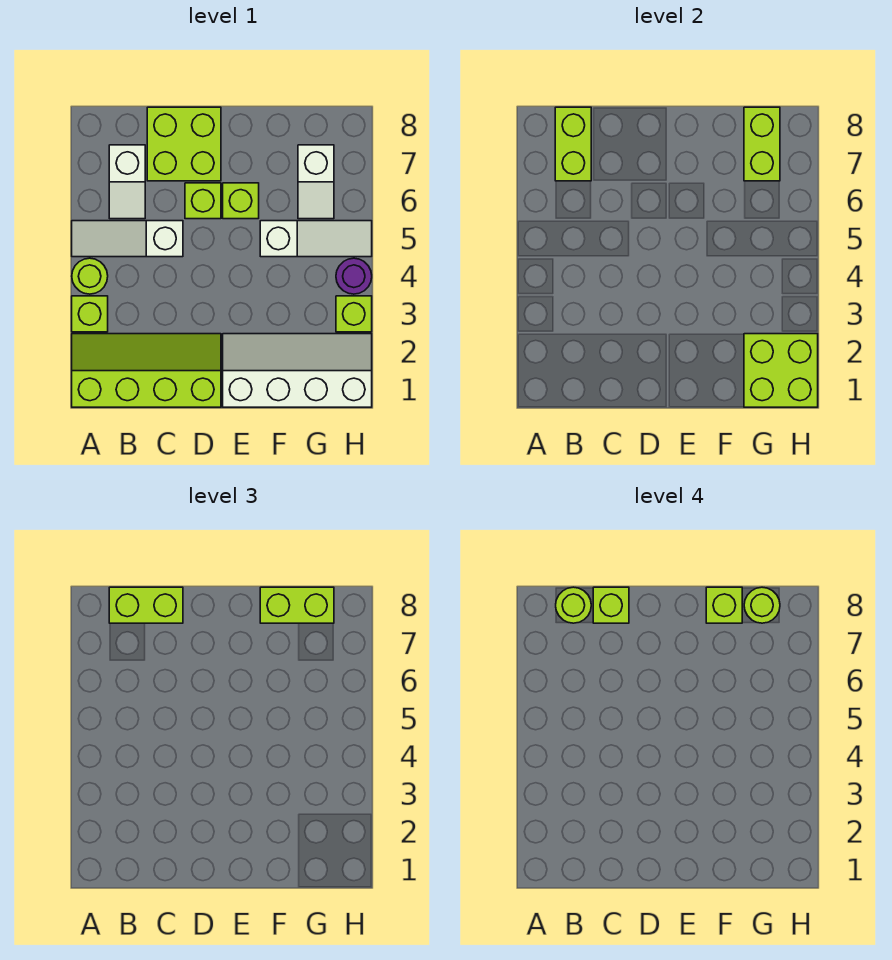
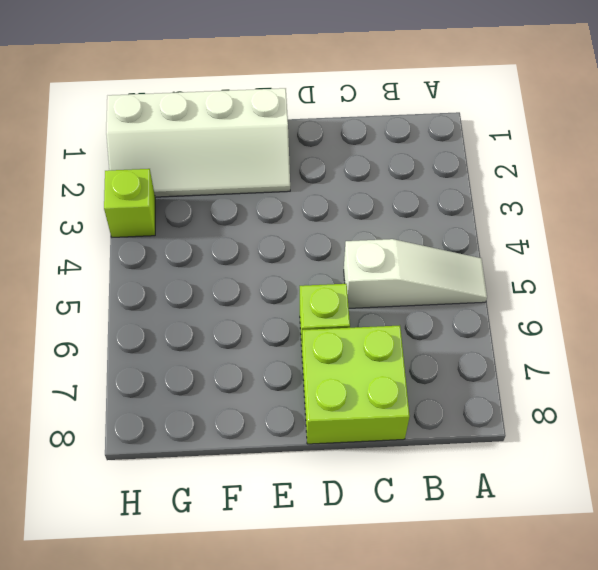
none -> lime 2x4 slope [72,334,221,407]
none -> lime 1x1 brick [72,296,108,332]
none -> lime 1x1 round brick [72,258,108,294]

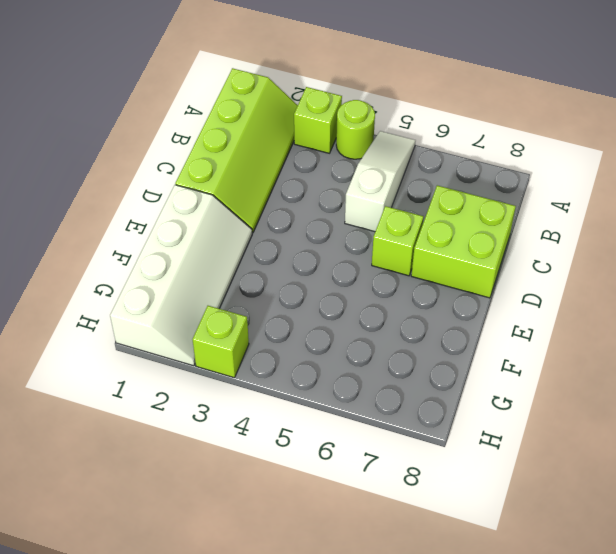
none -> white 1x2 slope [109,145,145,219]
none -> lime 1x1 brick [223,183,259,219]
none -> white 1x3 slope [260,221,372,257]

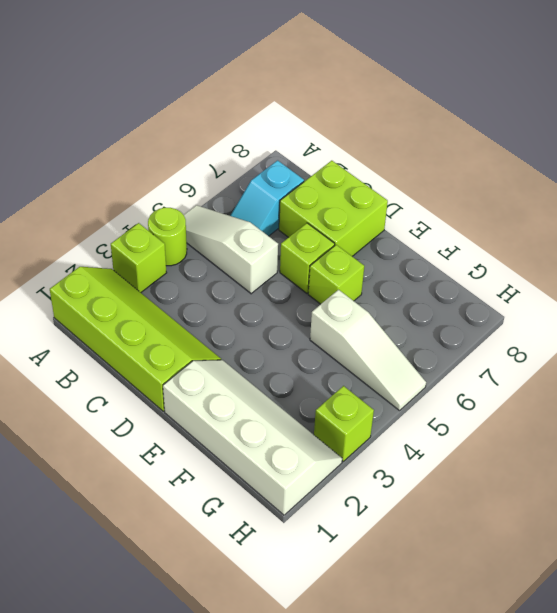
cyan 1x2 slope [230,160,304,236] -> white 1x2 slope [109,145,145,219]
none -> white 1x2 slope [298,145,334,219]
none -> purple 1x1 round brick [336,258,372,294]
none -> lime 1x2 brick [555,107,591,181]

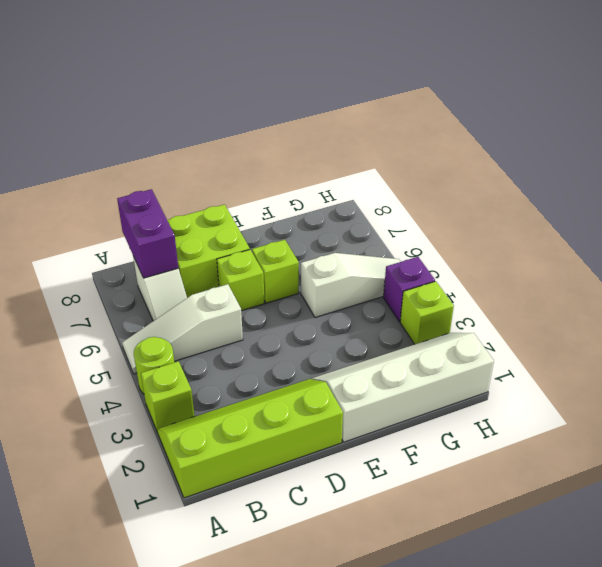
purple 1x2 brick [117,189,178,278] -> lime 1x2 brick [555,107,591,181]
purple 1x1 brick [384,257,435,321] -> purple 1x1 round brick [336,258,372,294]
none -> white 1x2 slope [298,145,334,219]
none -> lime 2x2 brick [744,334,818,407]
none -> lime 1x2 brick [744,107,780,181]

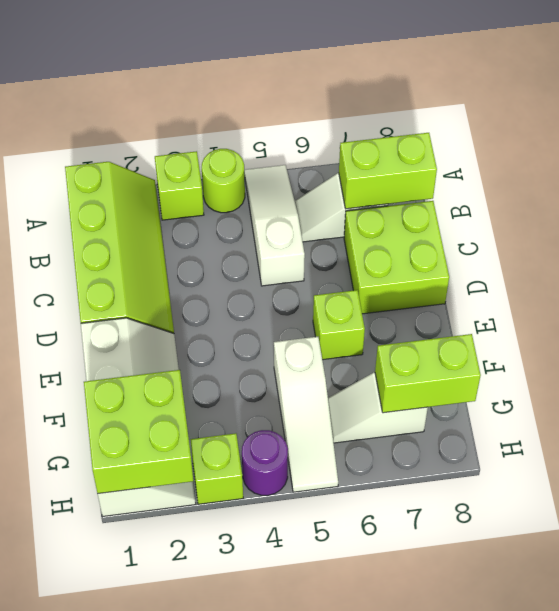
none -> lime 1x1 brick [185,183,221,219]
none -> lime 1x2 brick [109,587,183,623]
none -> lime 1x2 brick [260,587,334,623]

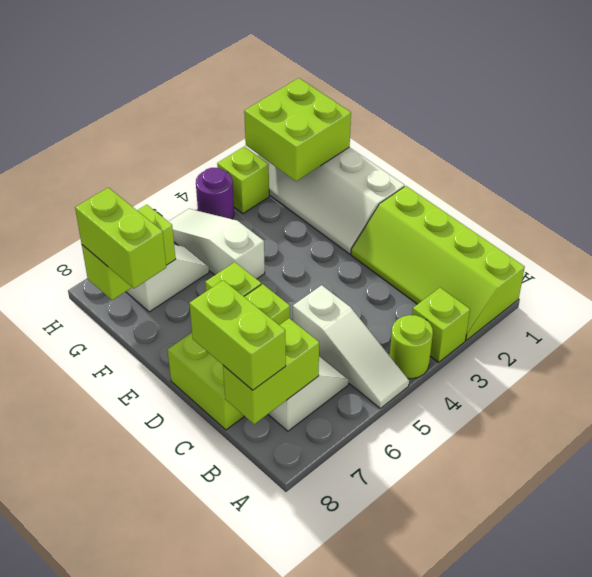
none -> lime 1x1 round brick [556,587,591,623]
none -> lime 1x1 brick [593,587,629,623]
none -> lime 1x1 brick [706,587,742,623]

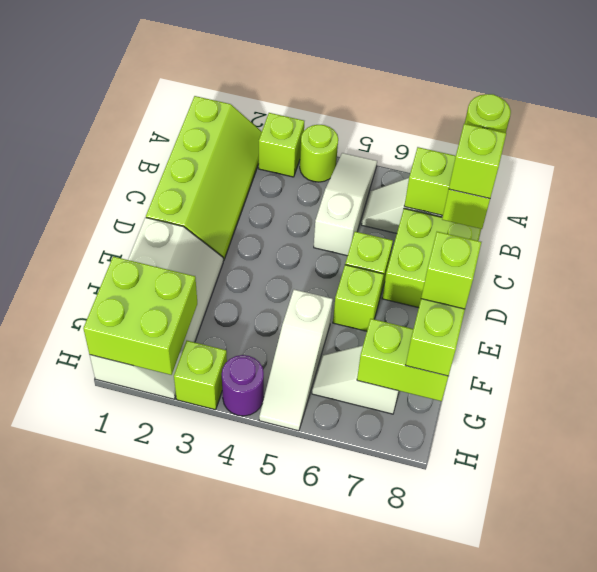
none -> lime 1x1 round brick [744,587,780,623]

